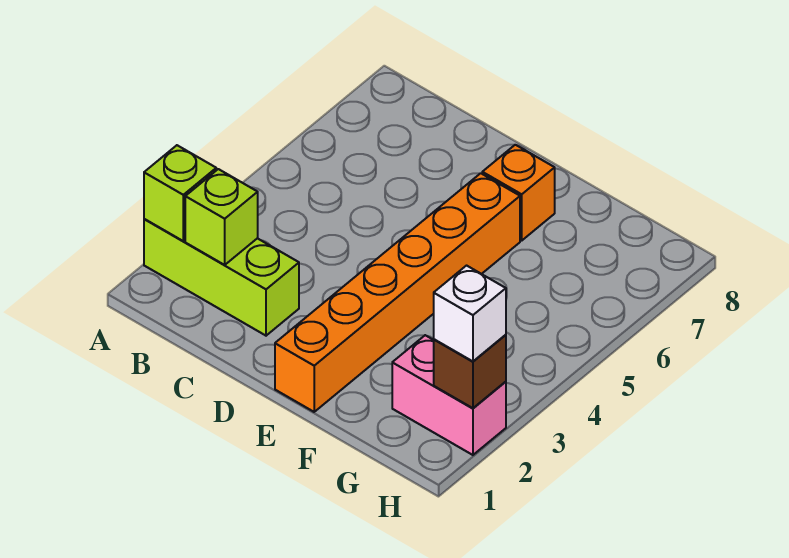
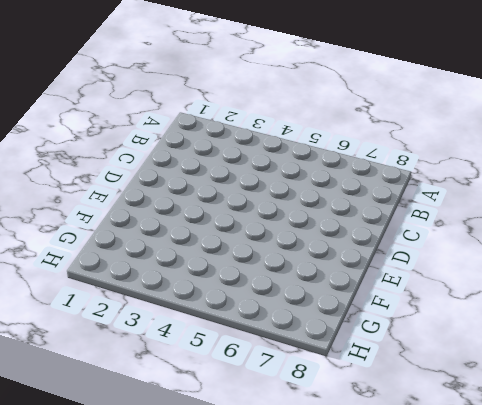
none -> lime 1x3 brick [144,219,299,336]
none -> orange 1x6 brick [275,173,520,412]

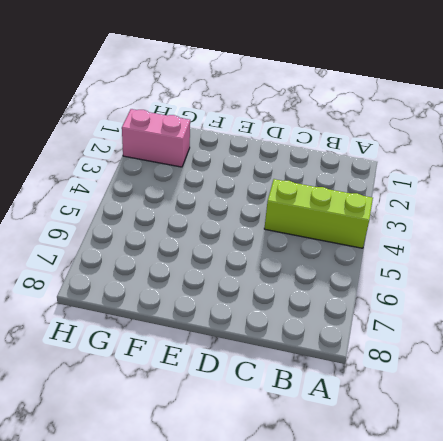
lime 1x3 brick [264,179,373,248] -> lime 1x3 brick moved to [144,219,299,336]
none -> orange 1x6 brick [275,173,520,412]
none -> orange 1x1 brick [482,145,555,240]

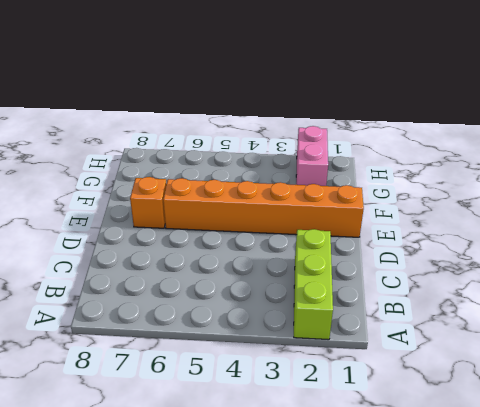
none -> lime 1x1 brick [144,145,216,241]
none -> lime 1x1 brick [185,169,258,265]

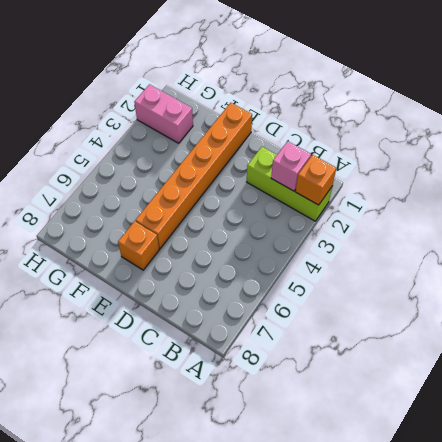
orange 1x1 brick [295,155,336,205] -> lime 1x1 brick [144,145,216,241]
pink 1x1 brick [271,141,311,191] -> lime 1x1 brick [185,169,258,265]
none -> brown 1x1 brick [434,335,506,408]
none -> white 1x1 brick [434,266,506,361]

